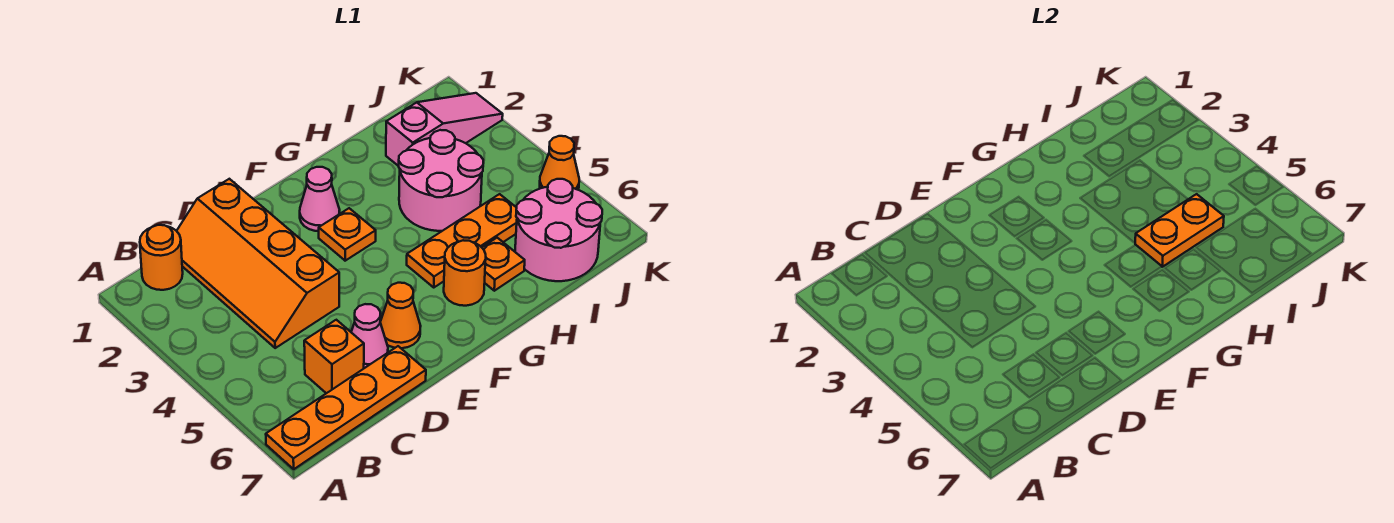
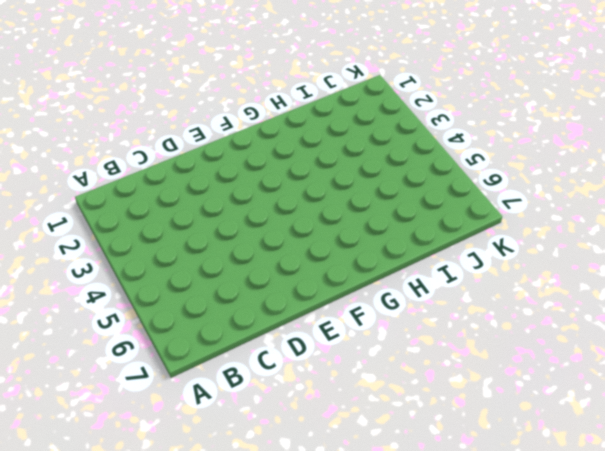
none -> orange 1x4 plate [266,346,426,469]
none -> orange 1x1 round brick [140,225,183,290]
none -> orange 2x4 slope [177,179,339,348]

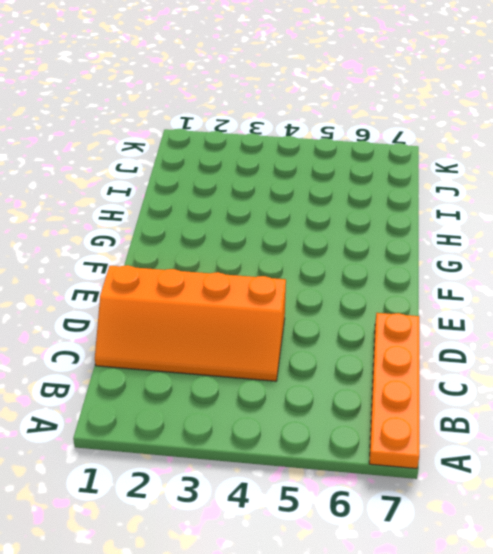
none -> orange 1x1 round brick [140,225,183,290]
none -> orange 1x1 brick [304,320,364,393]
none -> pink 1x1 cone [351,304,388,368]

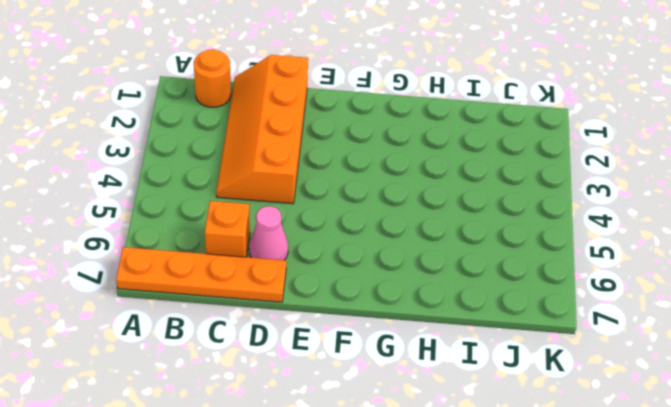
none -> orange 1x1 cone [380,283,421,348]
none -> pink 1x1 cone [300,167,340,231]
none -> orange 1x1 plate [319,208,376,261]

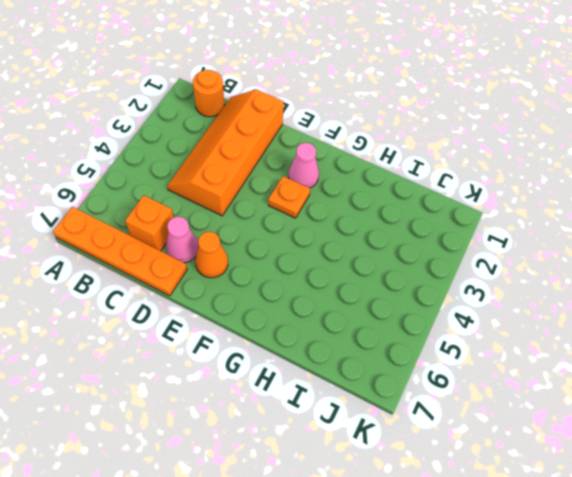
none -> orange 1x3 plate [407,194,517,287]
none -> orange 1x1 round brick [444,240,486,306]
none -> pink 2x2 round brick [399,130,483,231]

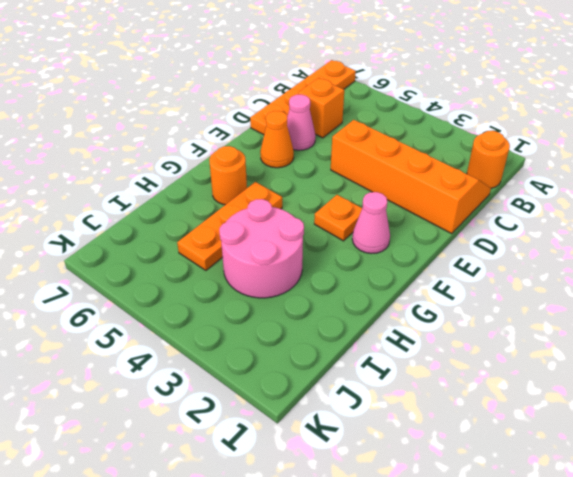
none -> orange 1x1 plate [482,238,525,291]
none -> pink 1x3 slope [386,93,503,166]
none -> pink 2x2 round brick [515,179,602,281]

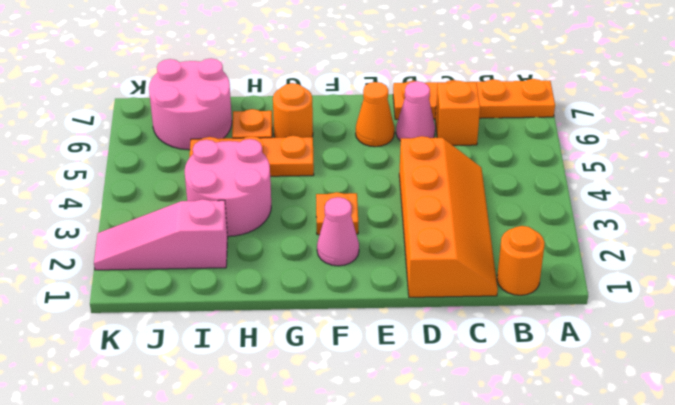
none -> orange 1x1 cone [540,136,579,190]
none -> orange 1x2 plate [1135,194,1224,267]

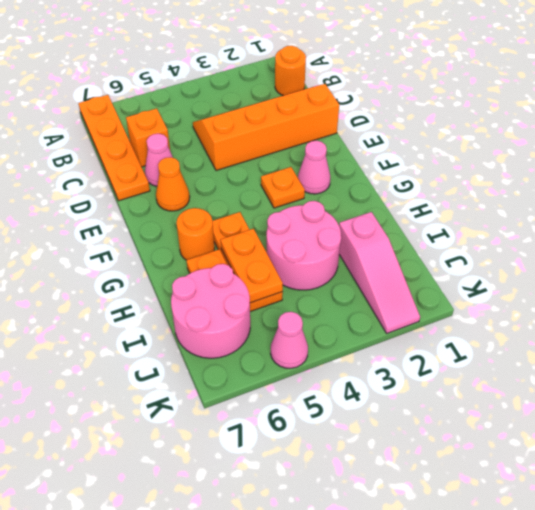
pink 1x1 cone [271,312,308,368] -> orange 1x1 cone [540,136,579,190]

